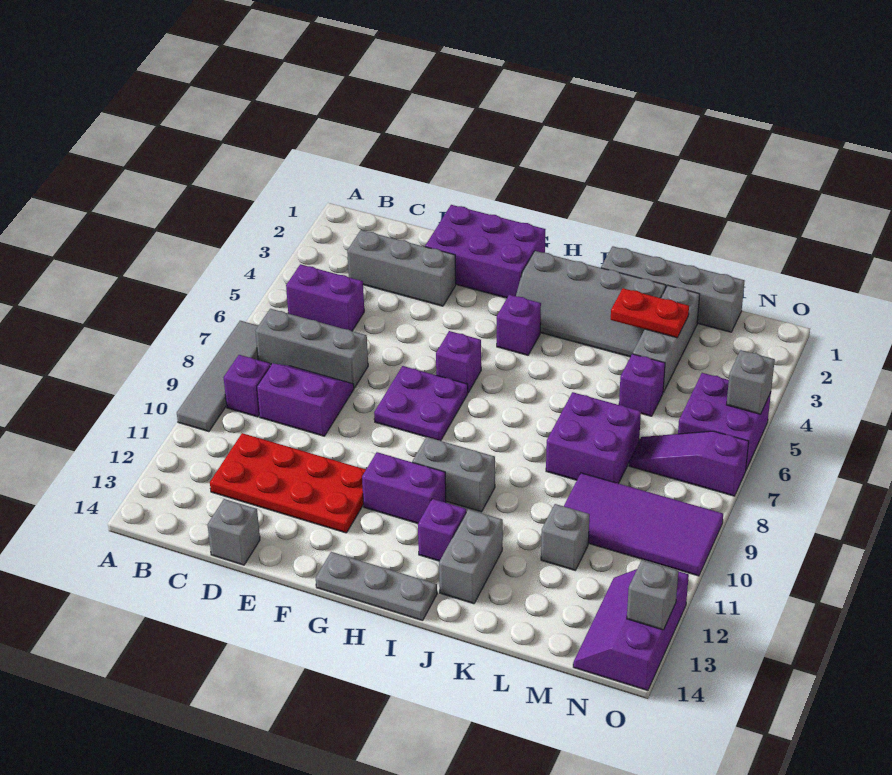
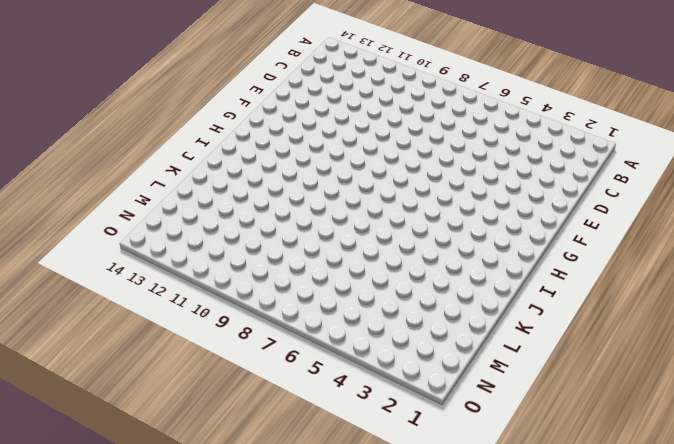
none -> grey 1x4 tile [177,321,258,432]
none -> purple 1x2 brick [286,264,364,331]
none -> grey 1x3 brick [255,309,368,388]
none -> purple 1x1 brick [224,355,270,417]

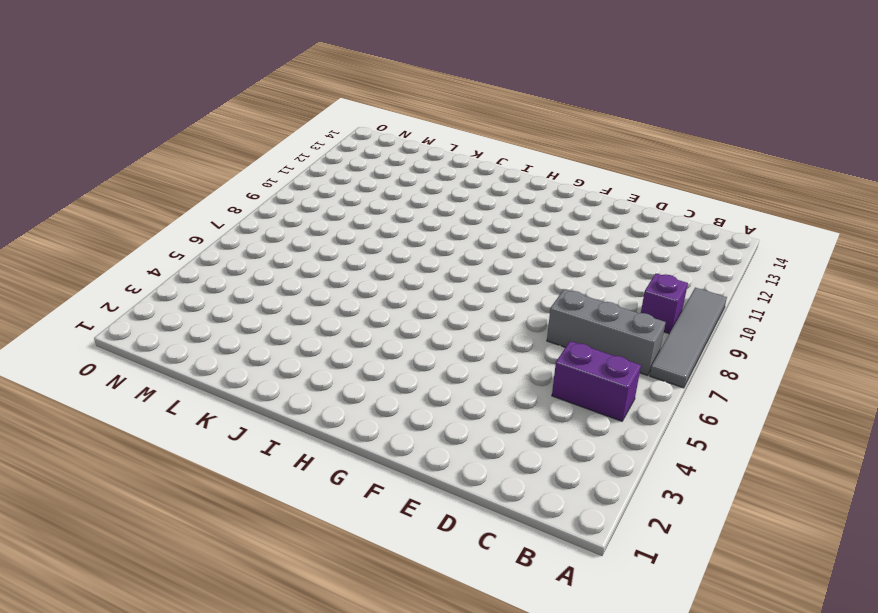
none -> grey 1x3 brick [347,230,456,306]
none -> purple 2x2 slope [257,363,354,436]
none -> red 2x4 plate [210,433,366,533]
none -> grey 1x1 brick [207,499,260,565]

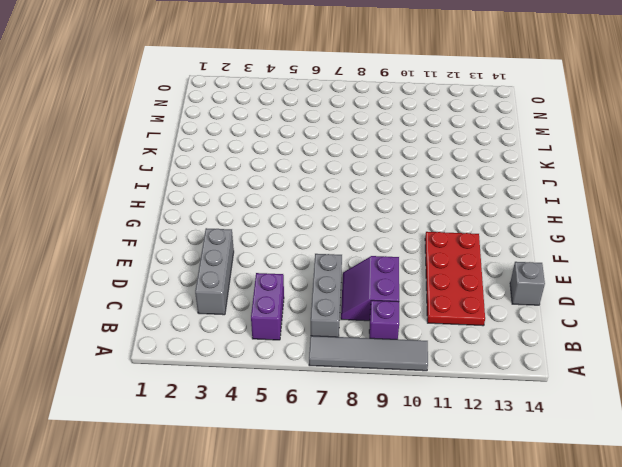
none -> purple 2x3 brick [425,205,545,298]
none -> purple 2x2 plate [374,366,468,440]
none -> purple 1x1 brick [436,331,481,392]
none -> purple 1x2 brick [362,452,446,523]

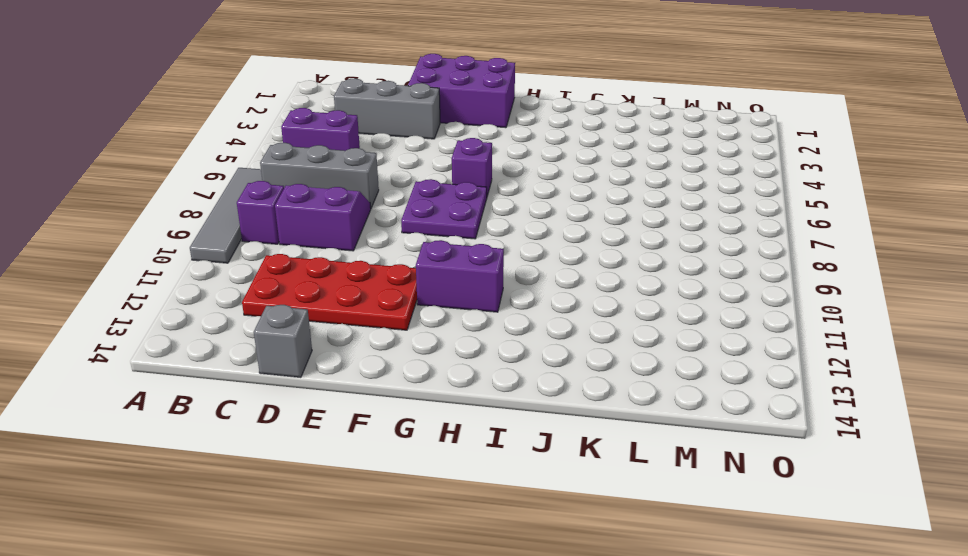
none -> grey 1x3 plate [316,552,437,621]
none -> grey 2x4 slope [516,251,666,357]
none -> purple 1x1 brick [497,295,541,355]
none -> grey 1x2 brick [412,437,495,512]

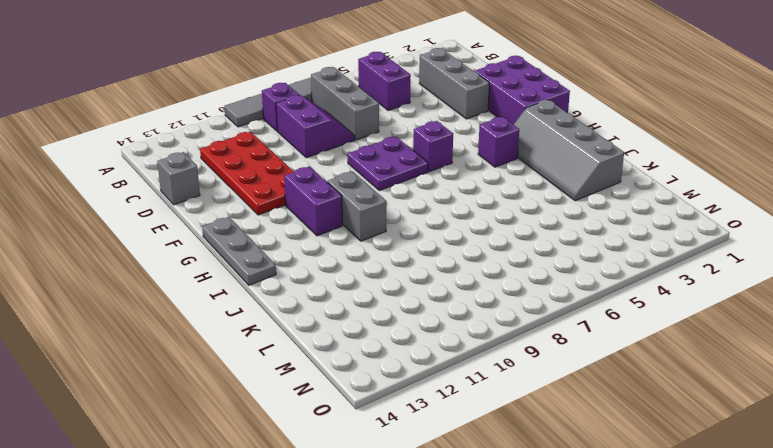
none -> purple 1x1 brick [418,499,466,561]
none -> grey 1x4 brick [601,246,745,332]
none -> grey 1x2 brick [439,509,503,604]
none -> purple 2x2 brick [546,392,641,483]

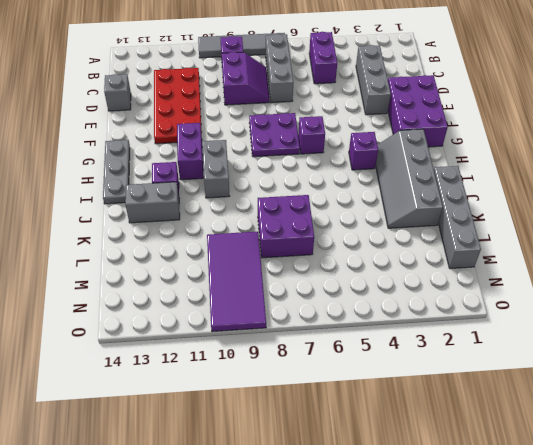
none -> grey 1x3 brick [633,285,700,392]
none -> purple 1x1 brick [619,354,665,416]
none -> grey 1x1 brick [541,504,590,570]
none -> purple 1x3 slope [629,431,749,496]

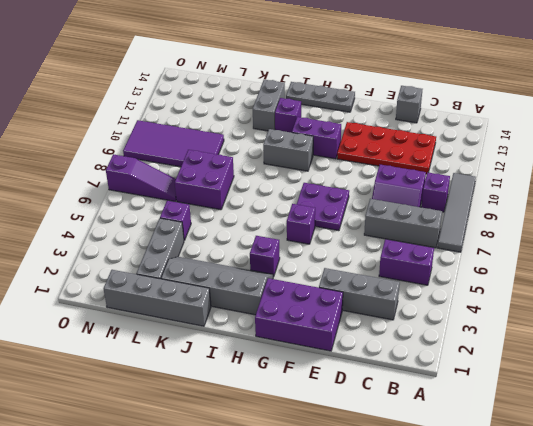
none -> grey 1x1 brick [541,504,590,570]
none -> purple 2x2 brick [678,373,771,470]
none -> purple 2x3 slope [573,569,689,691]
none -> red 1x2 plate [611,288,689,338]

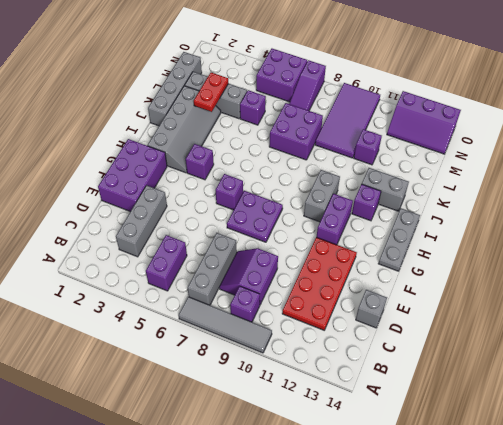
purple 1x1 brick [354,129,382,165] -> grey 1x1 brick [541,504,590,570]
none -> grey 1x1 brick [726,350,775,414]
none -> grey 1x1 brick [627,560,679,630]

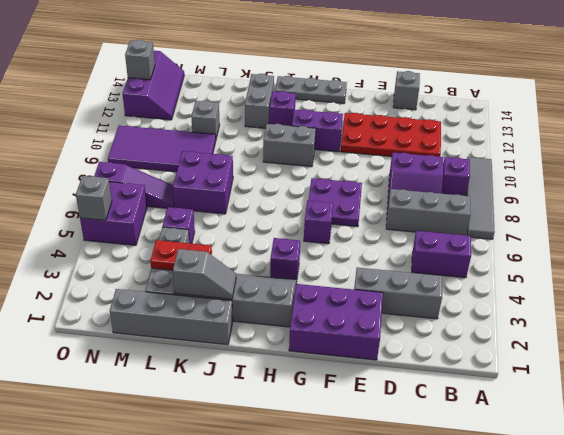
grey 1x2 slope [173,249,236,299] -> none

